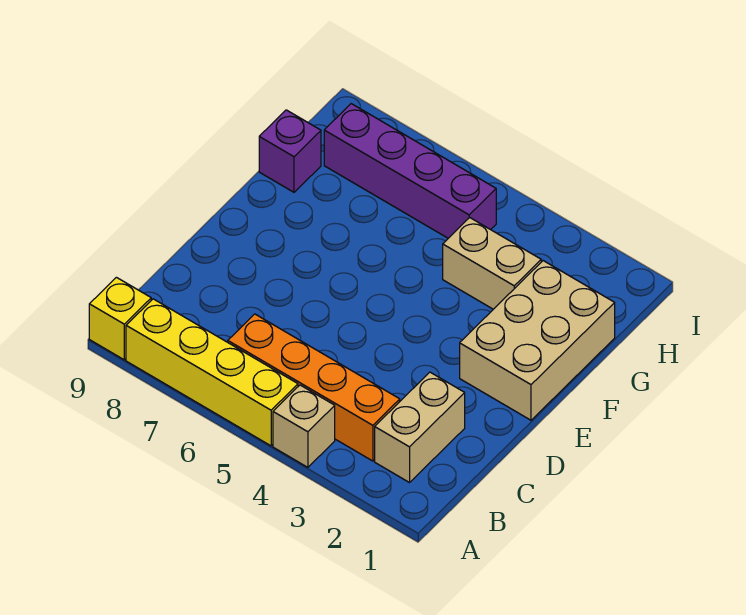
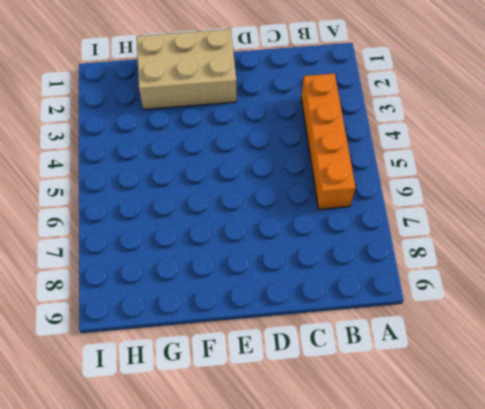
none -> tan 1x1 brick [273,385,335,467]
none -> yellow 1x4 brick [126,299,298,446]

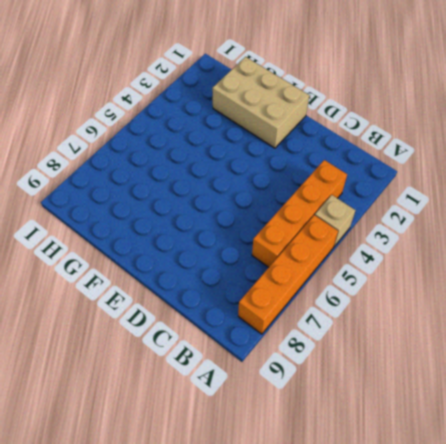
orange 1x4 brick [238,215,338,334] -> yellow 1x4 brick [126,299,298,446]
none -> yellow 1x1 brick [89,277,151,360]
none -> tan 1x2 brick [375,372,465,483]

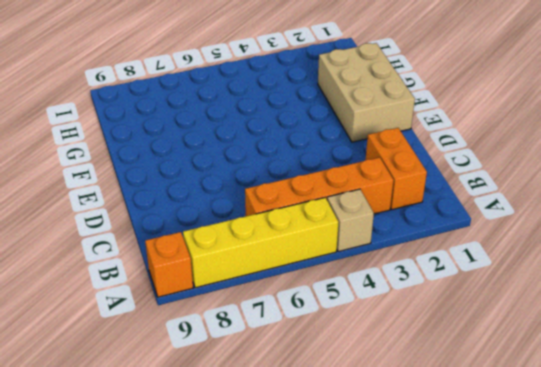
orange 1x1 brick [145,232,193,297] -> yellow 1x1 brick [89,277,151,360]
orange 1x2 brick [366,128,427,210] -> tan 1x2 brick [375,372,465,483]
none -> tan 1x2 brick [443,218,541,309]
none -> purple 1x1 brick [259,110,321,192]

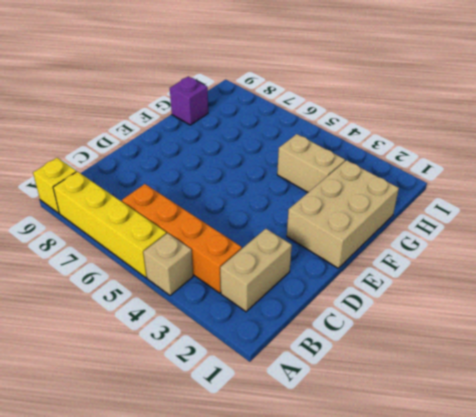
none -> purple 1x4 brick [324,104,496,238]

